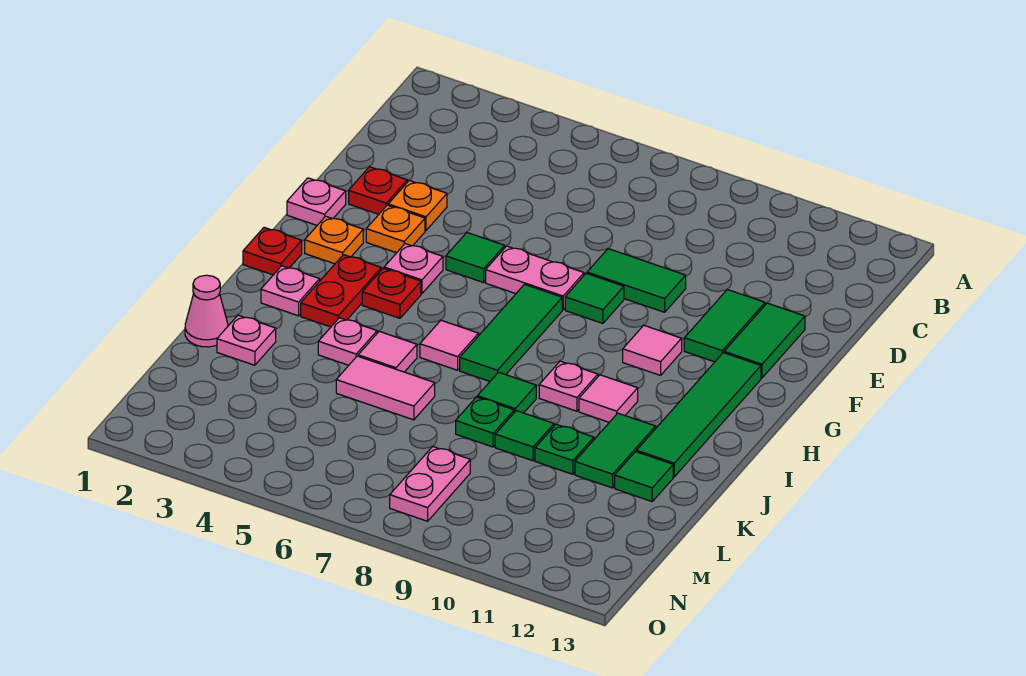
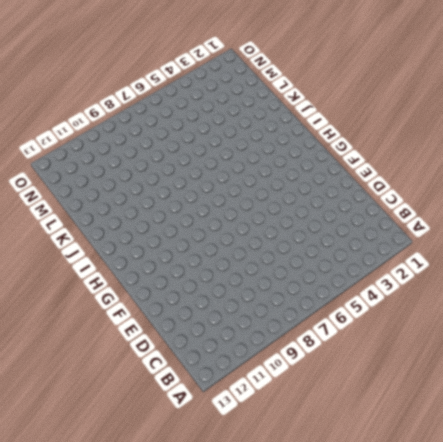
none -> red 1x1 plate [349,167,407,214]
none -> orange 1x1 plate [388,180,447,230]
none -> green 1x2 tile [587,249,686,312]
none -> green 1x2 tile [684,290,765,362]

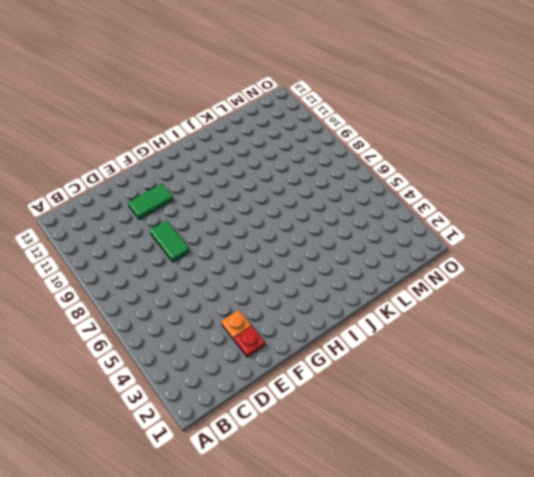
none -> green 1x2 tile [724,303,805,378]
none -> pink 1x1 plate [287,178,346,225]
none -> orange 1x1 plate [366,205,425,253]
none -> green 1x1 tile [446,233,505,282]

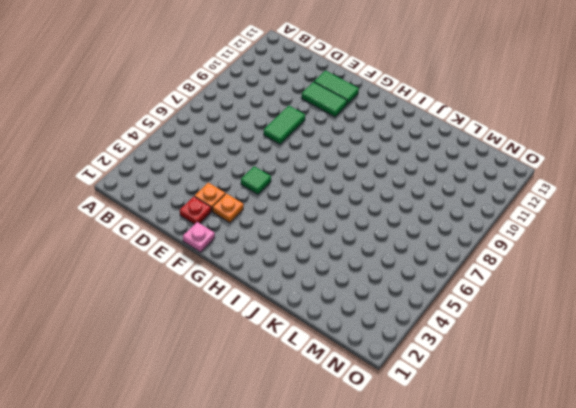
none -> pink 1x2 plate [486,246,584,310]
none -> green 1x1 tile [565,273,624,323]
none -> orange 1x1 plate [305,216,363,264]
none -> pink 1x1 plate [384,244,443,294]

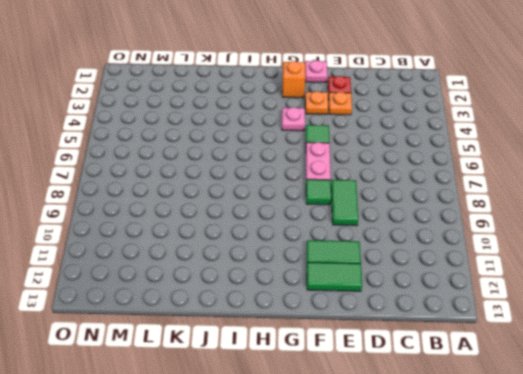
orange 1x1 brick [282,61,305,98] -> orange 1x1 plate [305,216,363,264]
none -> green 1x3 tile [460,285,562,381]
none -> pink 1x1 tile [623,325,682,375]
none -> green 1x4 tile [637,353,761,477]
none -> red 1x1 plate [243,228,302,275]

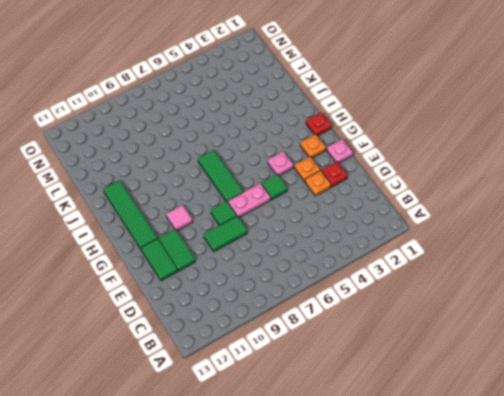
none -> red 1x2 plate [301,255,381,327]
none -> red 1x1 plate [362,268,421,318]
none -> pink 1x1 plate [261,266,320,316]
none -> pink 1x1 tile [420,320,479,370]

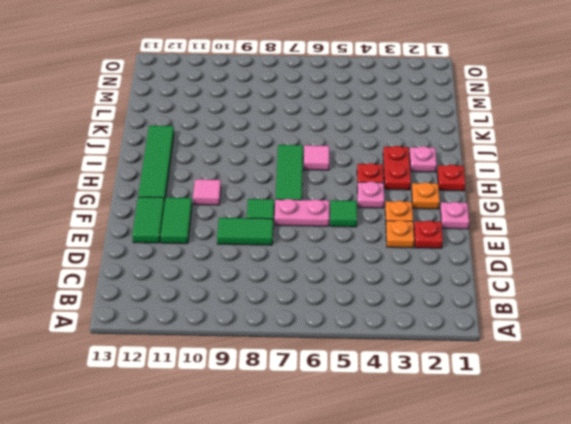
none -> pink 1x1 plate [539,361,598,411]
none -> pink 1x1 tile [579,375,638,422]
none -> pink 1x1 plate [318,318,377,365]
none -> pink 1x1 tile [358,331,417,372]

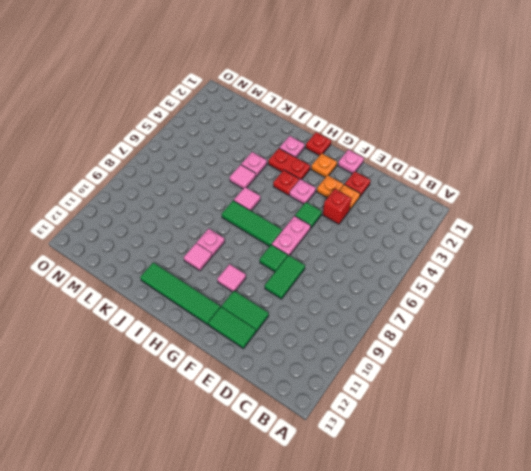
red 1x1 brick [323,189,351,224] -> none
none -> green 1x1 tile [477,372,536,413]
none -> green 1x2 tile [575,413,656,488]
none -> pink 1x1 cone [185,275,228,347]
none -> pink 1x1 plate [217,315,276,365]

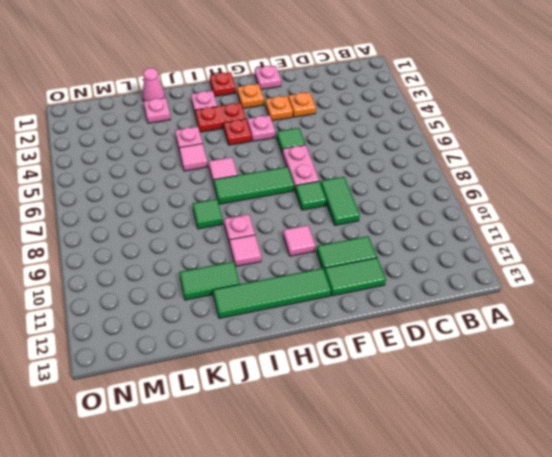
none -> red 1x1 plate [349,167,407,214]
none -> pink 1x2 tile [336,356,435,420]
none -> green 1x1 plate [456,397,514,447]
none -> green 1x1 tile [495,411,554,461]

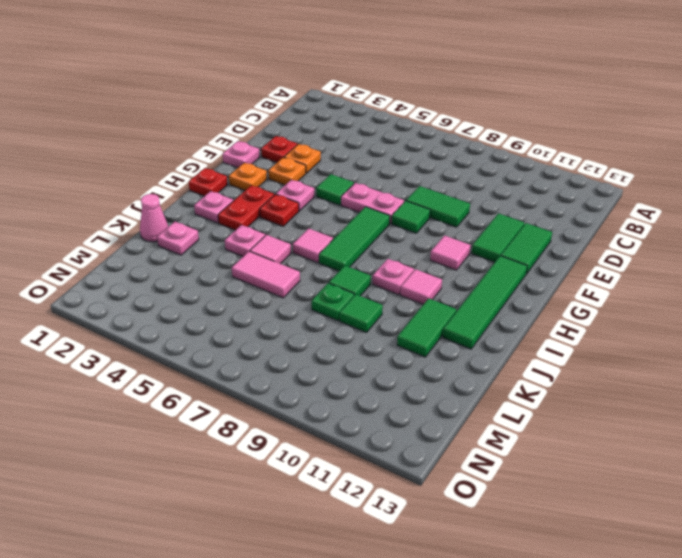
none -> green 1x1 plate [535,424,594,474]
none -> green 1x1 tile [615,452,673,501]
none -> pink 1x2 plate [390,447,470,521]

